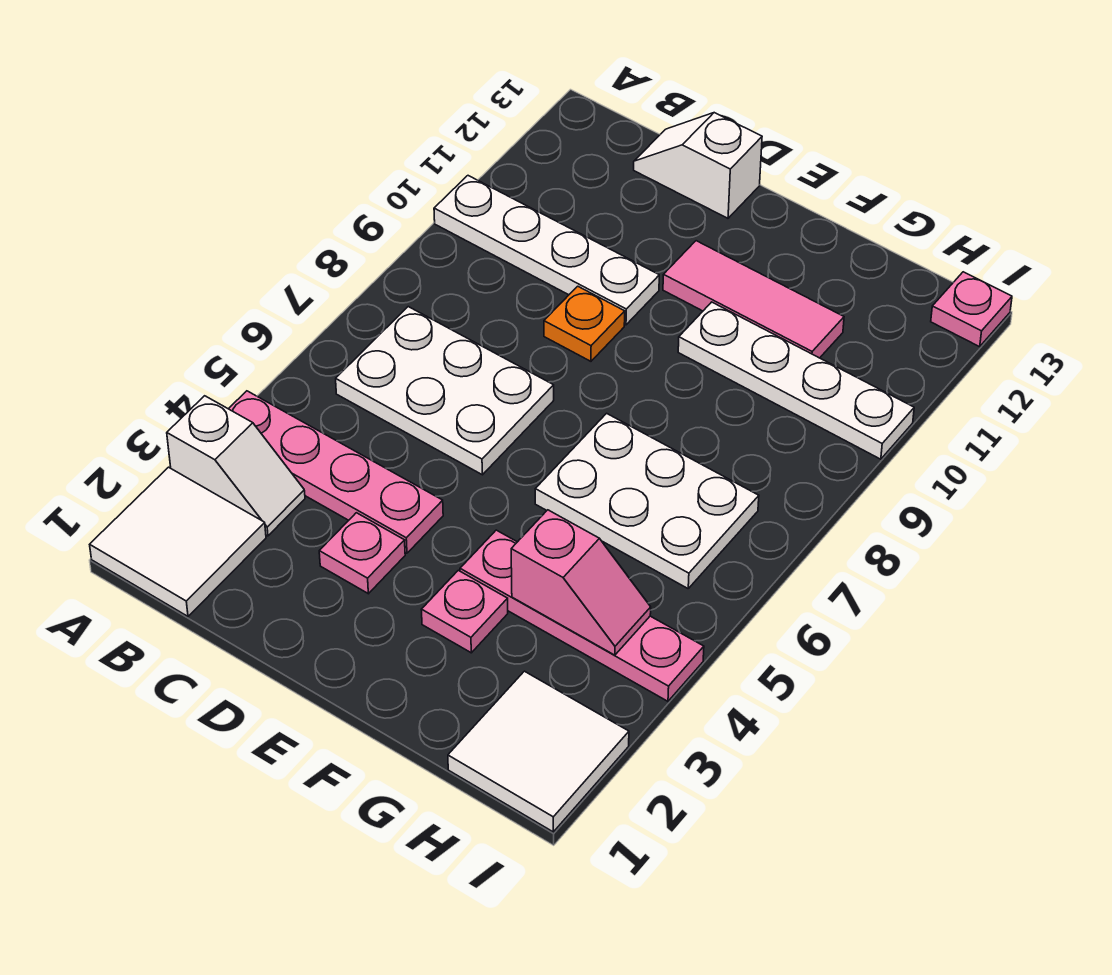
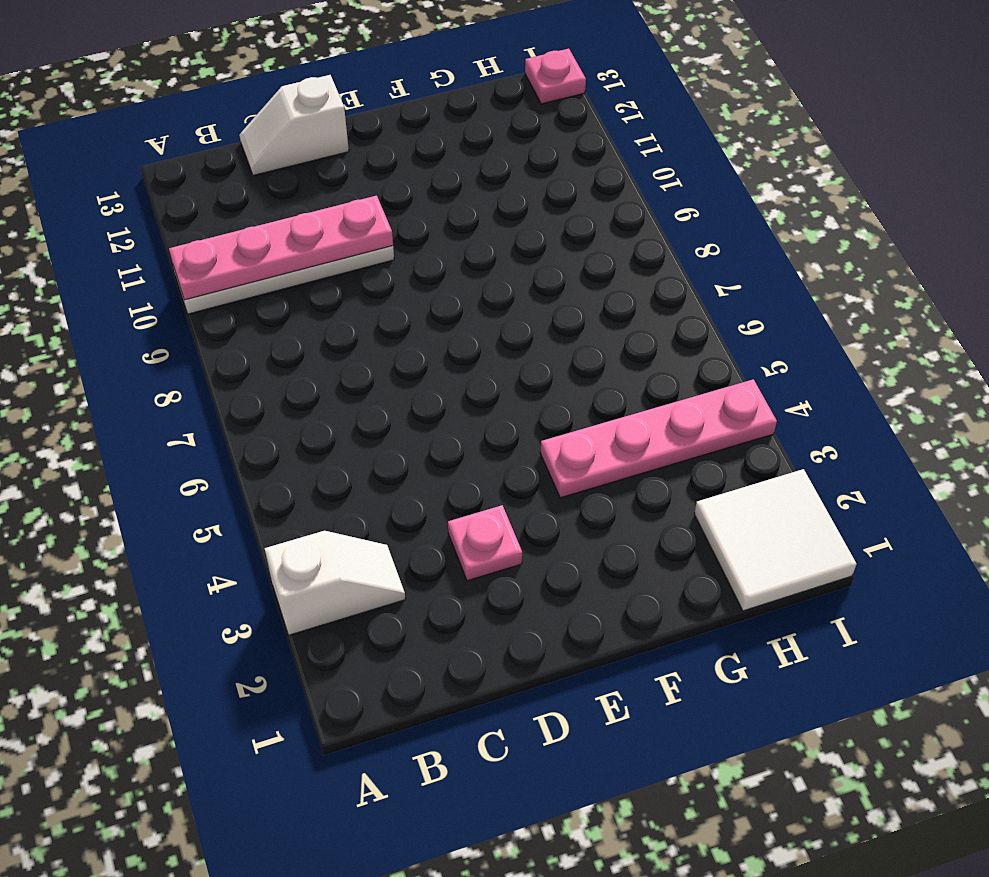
pink 1x4 plate [169,196,393,300] -> pink 1x4 plate moved to [229,391,443,553]
none -> white 2x2 tile [90,467,266,616]
none -> white 2x3 plate [336,307,554,475]
none -> orange 1x1 plate [544,286,625,361]

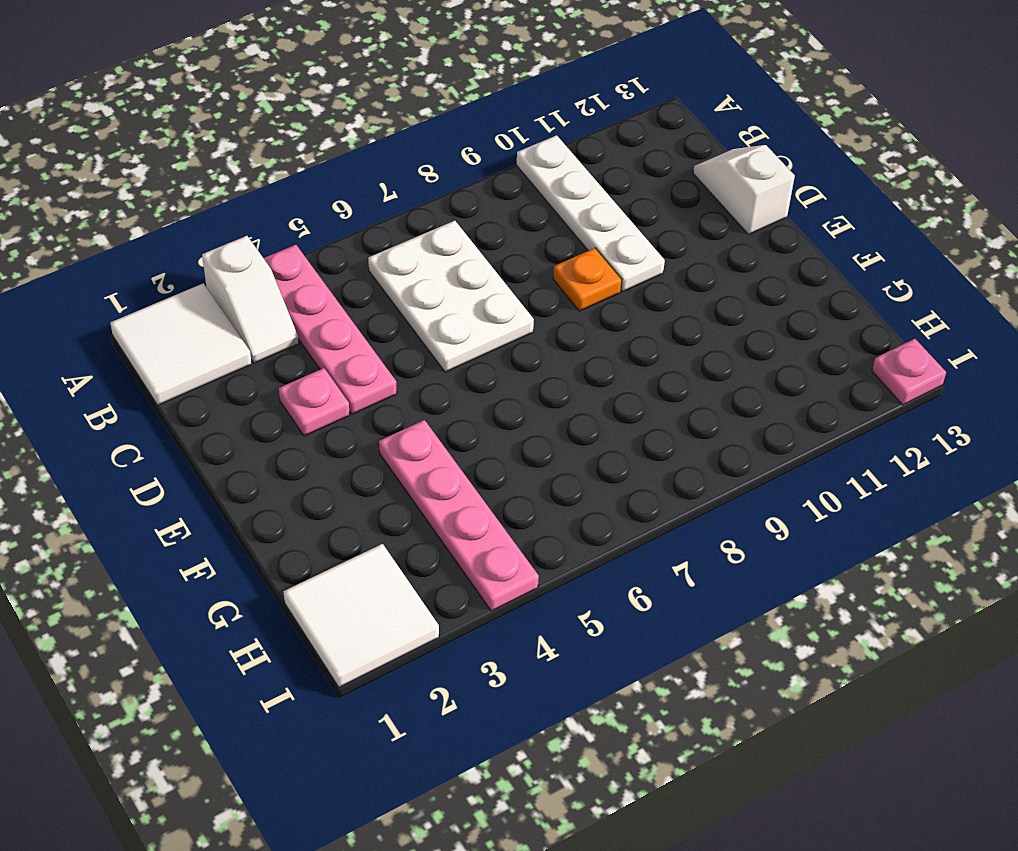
none -> pink 1x3 tile [663,241,844,358]
none -> pink 1x1 plate [421,570,508,653]
none -> white 2x3 plate [535,413,759,588]

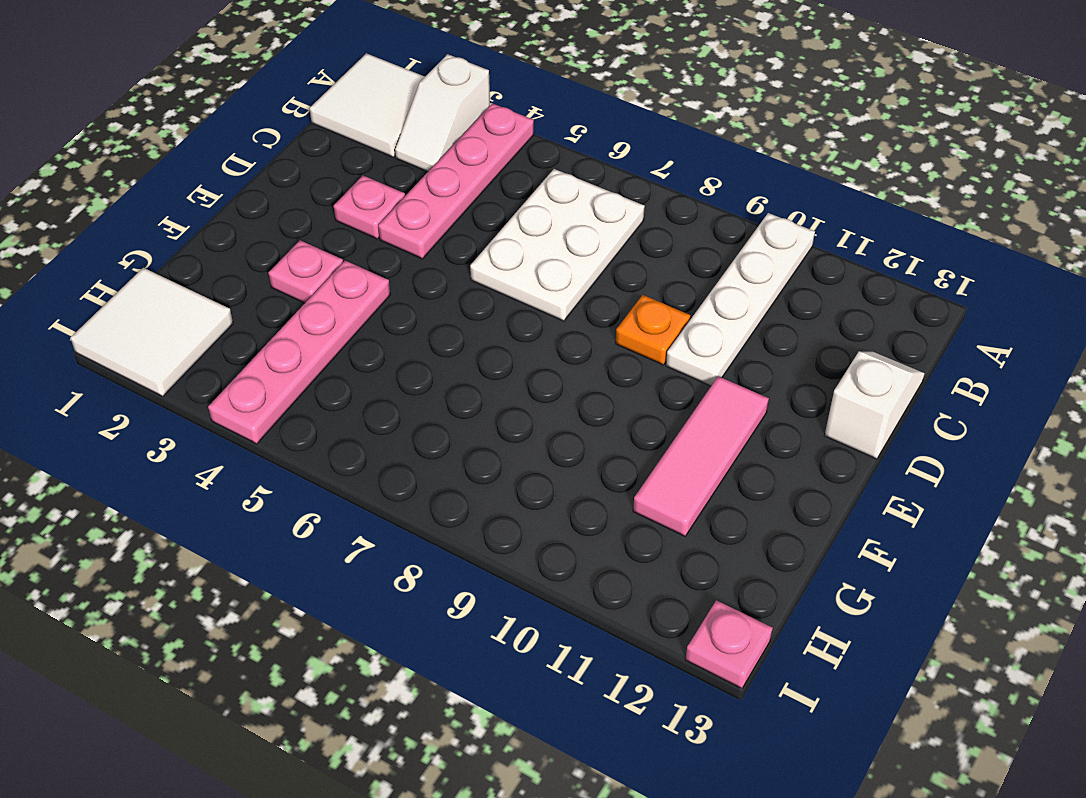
none -> white 2x3 plate [535,413,759,588]
none -> white 1x4 plate [678,302,914,459]
none -> pink 1x2 slope [511,510,651,655]

